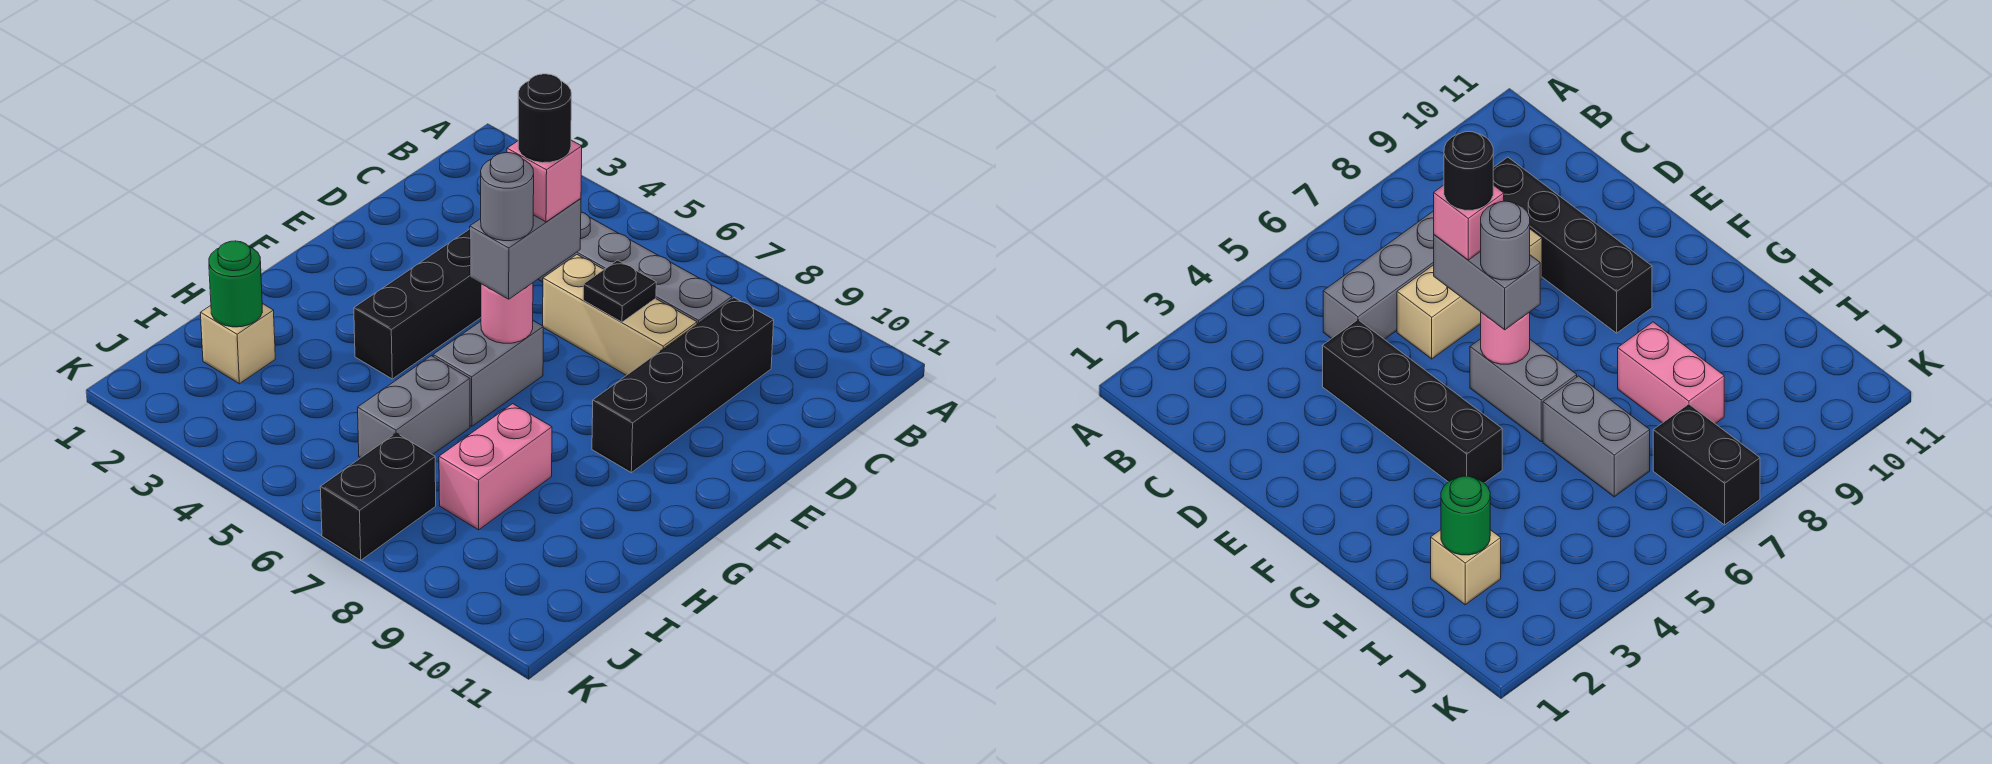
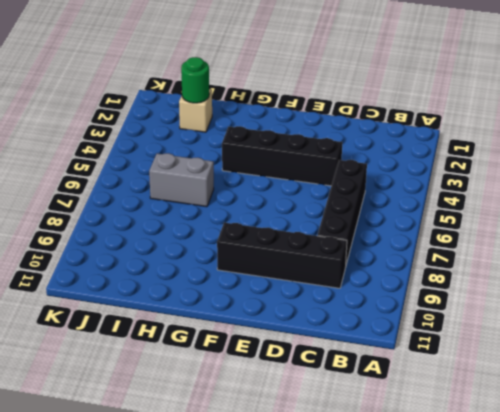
black 1x4 brick [317,160,367,264] -> grey 1x4 brick [539,212,732,324]
none -> tan 1x3 brick [543,255,697,375]
none -> grey 1x2 brick [433,321,543,426]
none -> pink 1x2 brick [439,404,552,530]

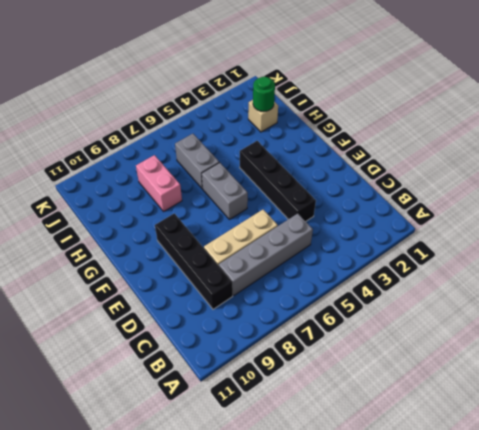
none -> black 1x2 brick [320,433,436,560]
none -> black 1x1 plate [583,260,656,322]
none -> pink 1x1 round brick [481,283,533,343]

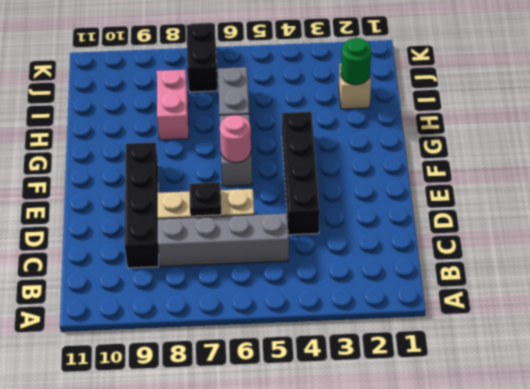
none -> grey 1x2 brick [470,198,581,299]
none -> pink 1x1 brick [507,140,582,222]
none -> grey 1x1 round brick [481,153,534,241]

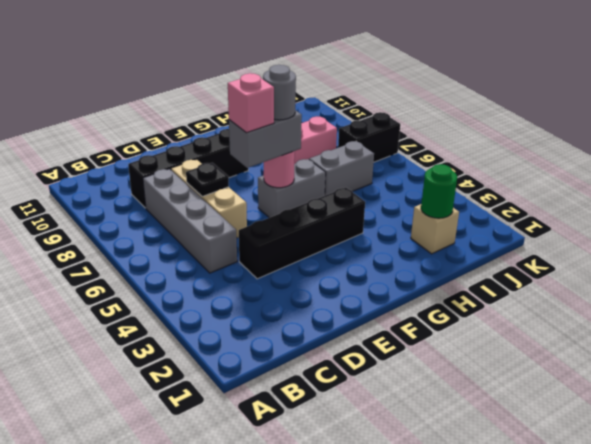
none -> black 1x1 round brick [518,74,571,163]

